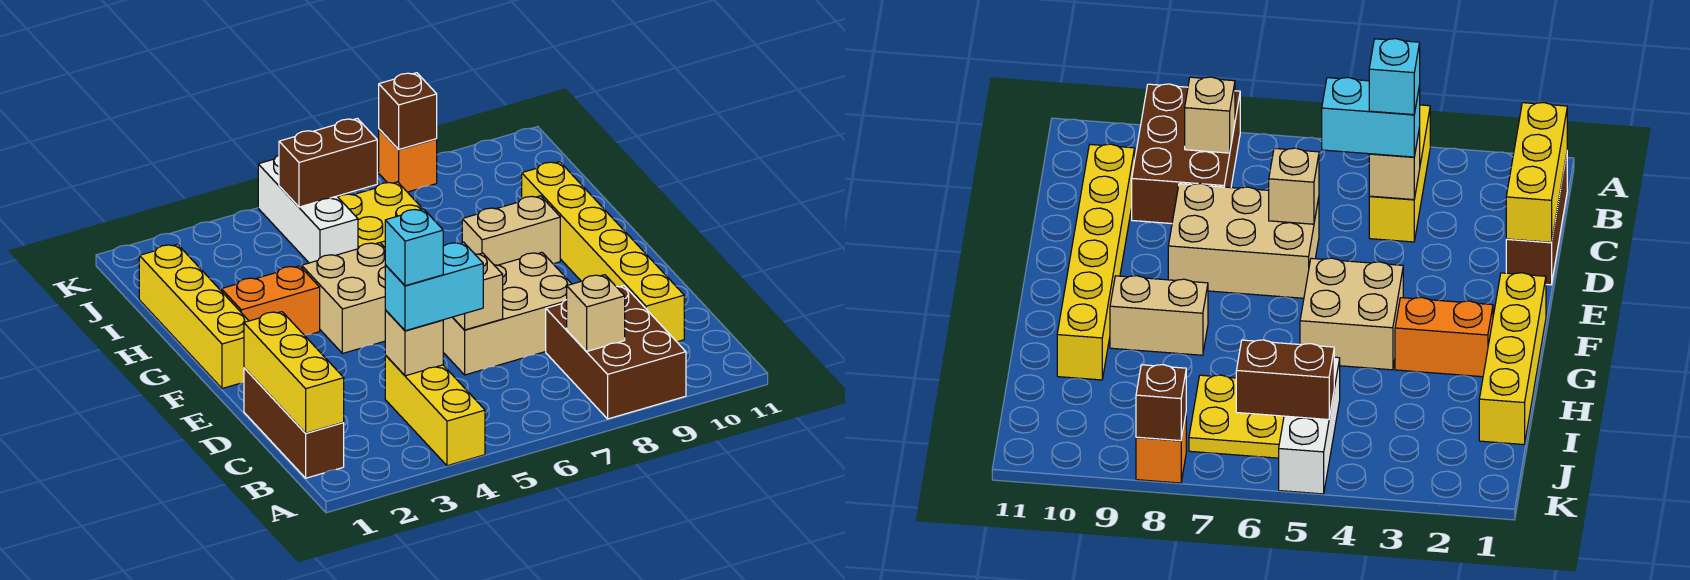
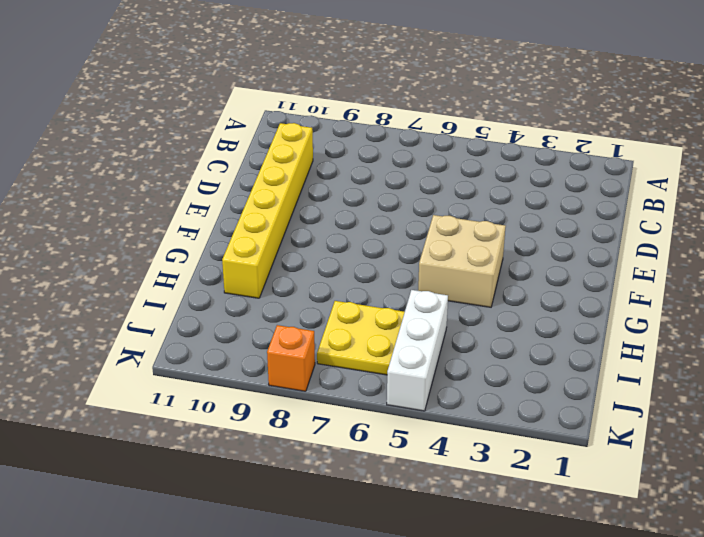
none -> yellow 1x3 brick [385,355,485,466]
none -> brown 2x3 brick [546,286,686,419]
none -> brown 1x3 brick [244,368,344,478]

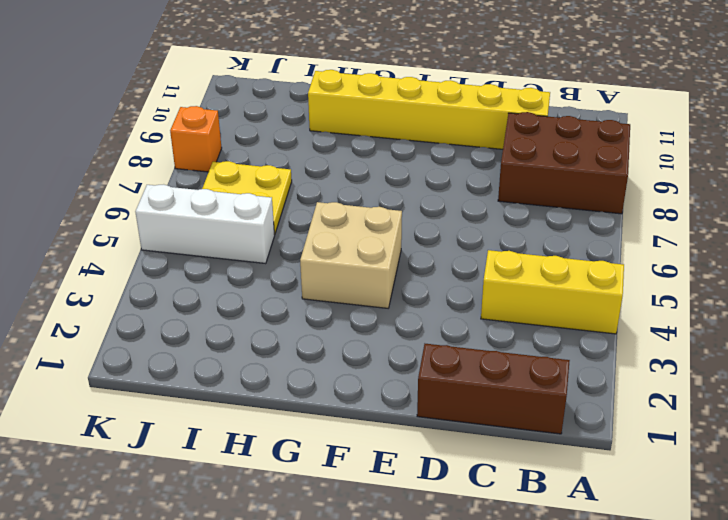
none -> tan 2x3 brick [443,252,571,375]
none -> yellow 1x4 brick [139,244,249,389]
none -> orange 1x2 brick [221,266,320,335]

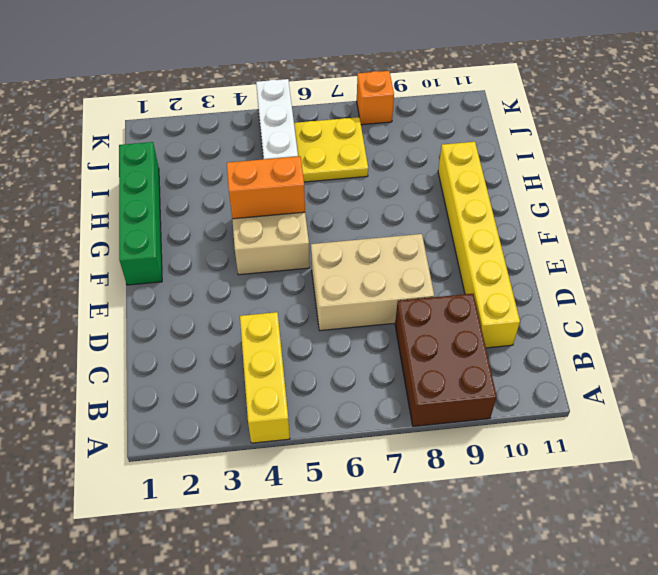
green 1x4 brick [119,142,162,285] -> yellow 1x4 brick [139,244,249,389]
orange 1x2 brick [227,156,305,219] -> orange 1x2 brick moved to [221,266,320,335]
none -> brown 1x3 brick [244,368,344,478]
none -> tan 1x2 brick [462,196,560,265]
none -> yellow 1x3 brick [244,312,344,433]

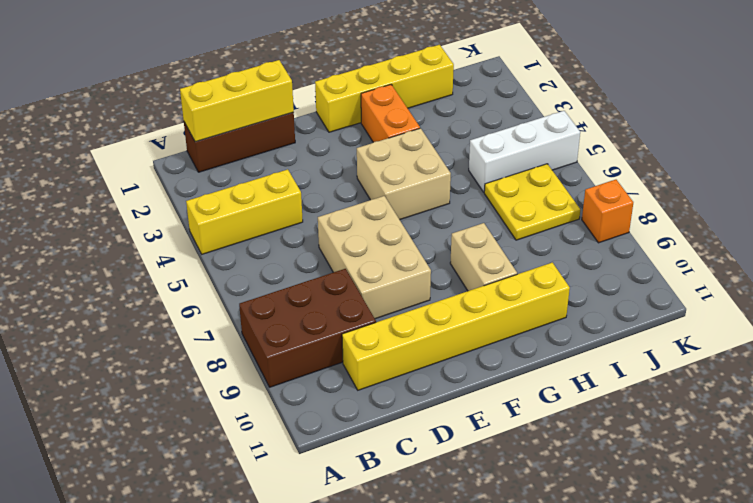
none -> tan 1x1 brick [567,275,625,351]
none -> tan 1x1 brick [385,310,443,376]
none -> tan 1x1 brick [452,253,503,330]

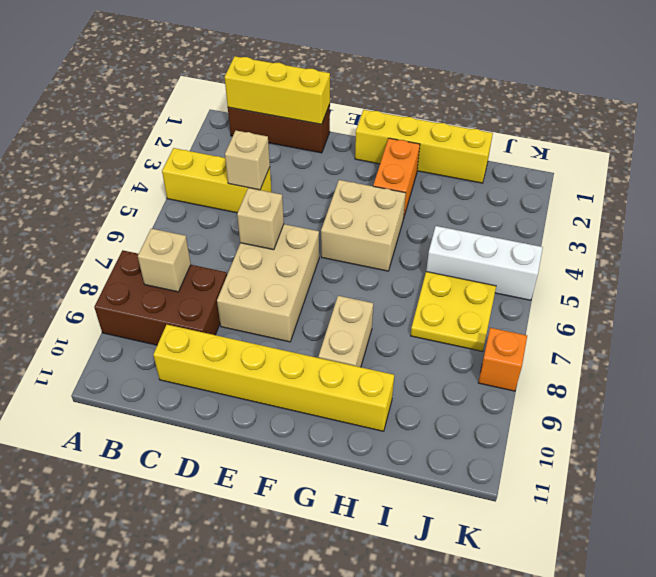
none -> brown 1x2 brick [279,118,377,207]
none -> brown 1x1 brick [379,73,437,150]
none -> cyan 1x2 brick [385,242,483,331]

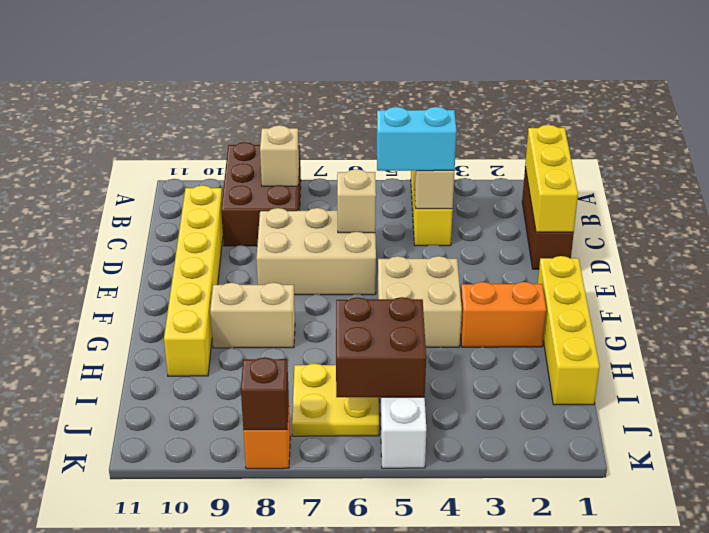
brown 2x2 brick [336,297,426,397] -> brown 1x2 brick [279,118,377,207]
none -> cyan 1x1 brick [385,209,443,286]

